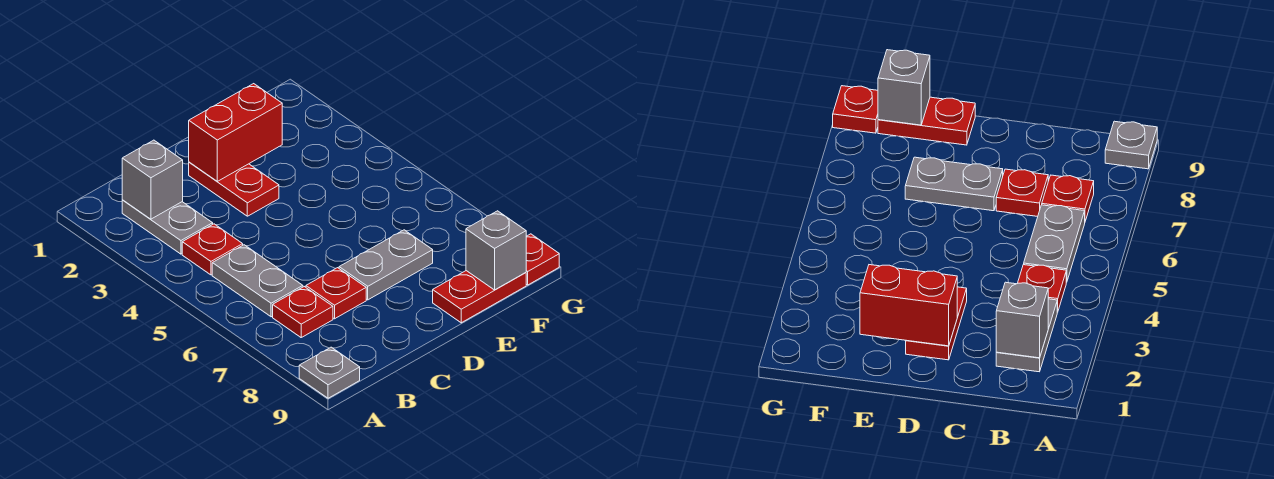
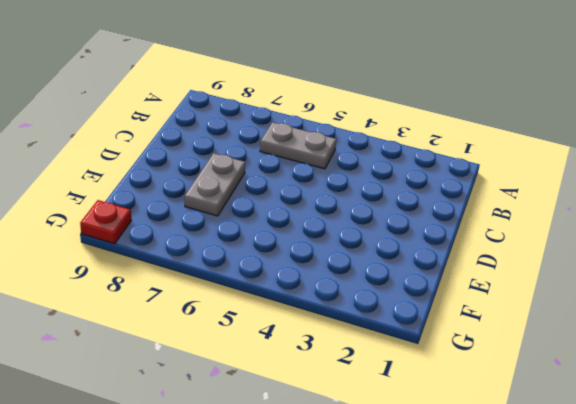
none -> grey 1x1 plate [299,347,360,398]
none -> grey 1x2 plate [122,200,213,254]
none -> red 1x1 plate [182,224,243,275]

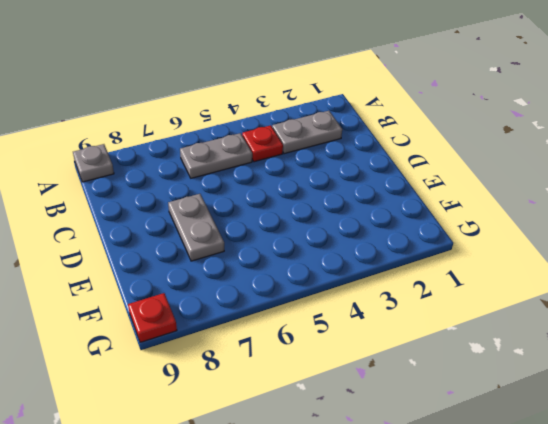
none -> red 1x1 plate [273,287,333,337]
none -> red 1x1 plate [306,268,366,319]
none -> red 1x2 plate [189,162,279,216]

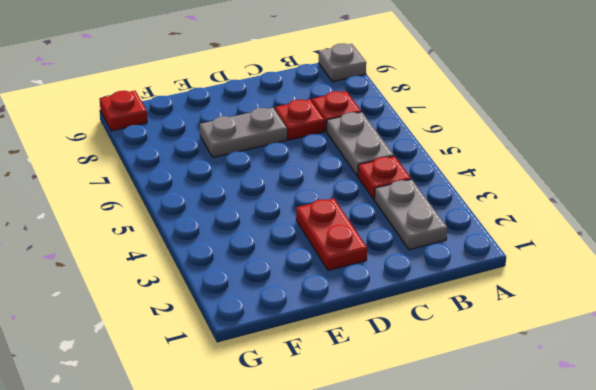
none -> red 1x2 plate [433,271,526,323]
none -> grey 1x1 brick [122,140,183,219]
none -> red 1x2 brick [189,84,282,181]

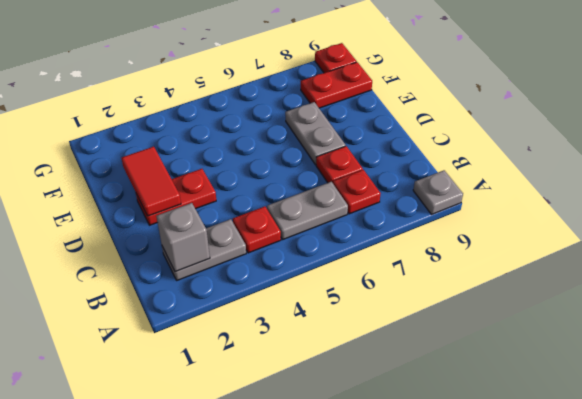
red 1x2 tile [122,147,181,216] -> red 1x2 brick [189,84,282,181]
red 1x2 plate [301,62,372,108] -> red 1x2 plate turned to [433,271,526,323]
none -> grey 1x1 brick [466,211,526,290]

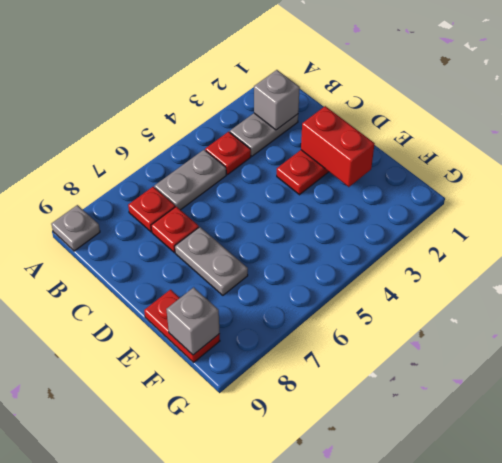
none -> red 1x1 plate [526,234,559,285]

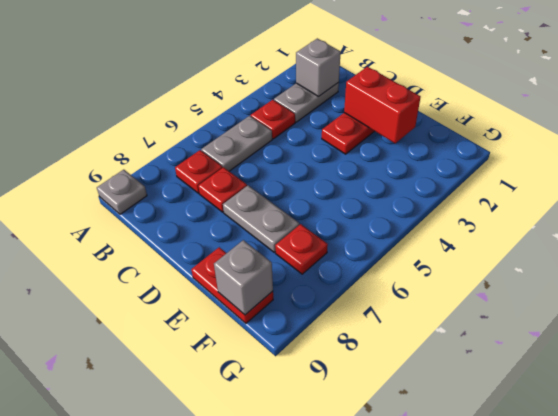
red 1x1 plate [275,224,328,274] -> red 1x1 plate moved to [526,234,559,285]

